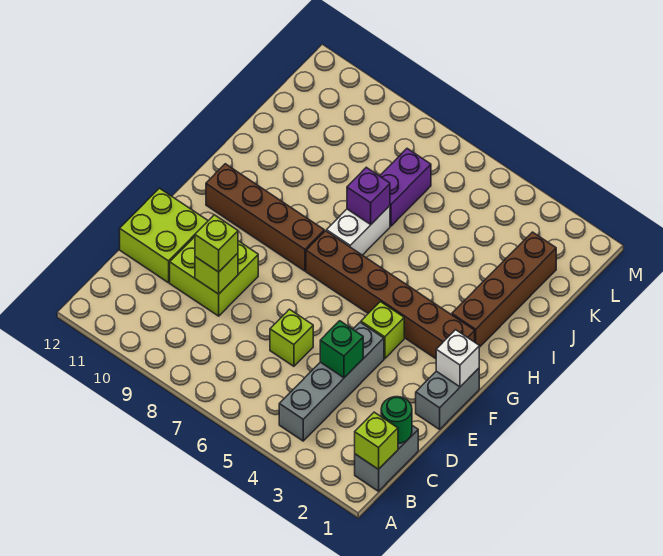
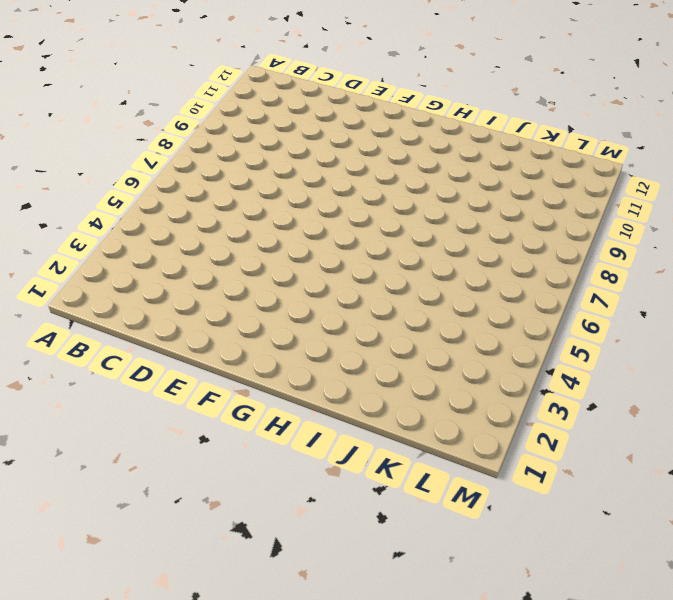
none -> grey 1x2 brick [355,426,418,491]
none -> grey 1x4 brick [279,322,384,441]
none -> lime 1x1 brick [270,309,313,366]

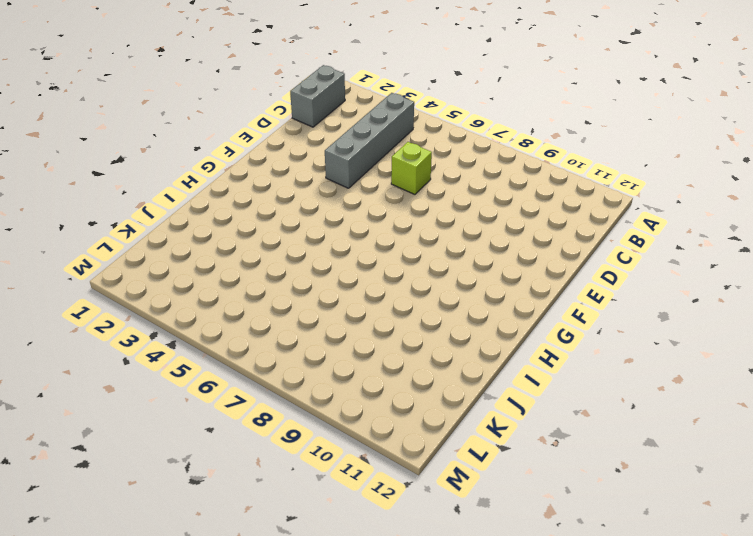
none -> lime 2x2 brick [170,237,258,316]
none -> lime 2x2 brick [120,188,208,283]
none -> grey 1x2 brick [416,368,479,429]

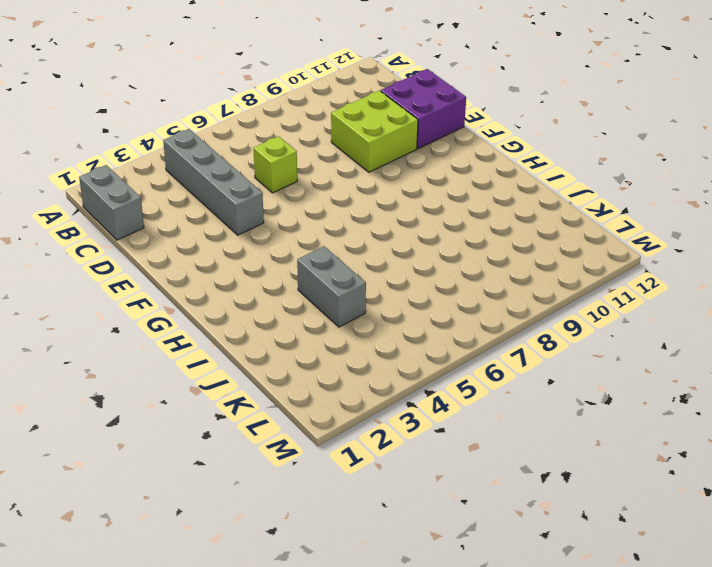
purple 2x2 brick [381,69,466,149] -> lime 2x2 brick [120,188,208,283]
grey 1x2 brick [297,246,366,327] -> grey 1x2 brick moved to [416,368,479,429]
none -> lime 1x1 brick [361,302,404,359]
none -> brown 1x6 brick [306,231,475,359]
none -> brown 1x4 brick [206,164,324,271]

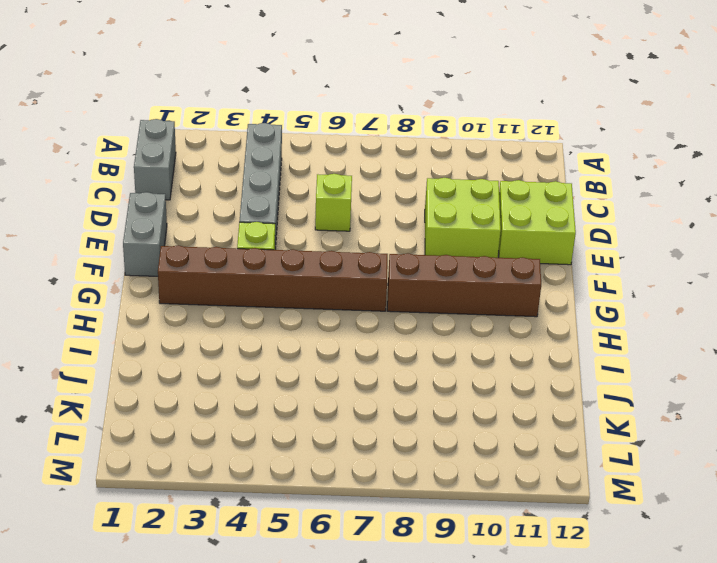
none -> brown 1x4 brick [452,232,556,347]
none -> white 1x2 brick [327,206,390,255]
none -> purple 1x2 brick [380,149,431,226]

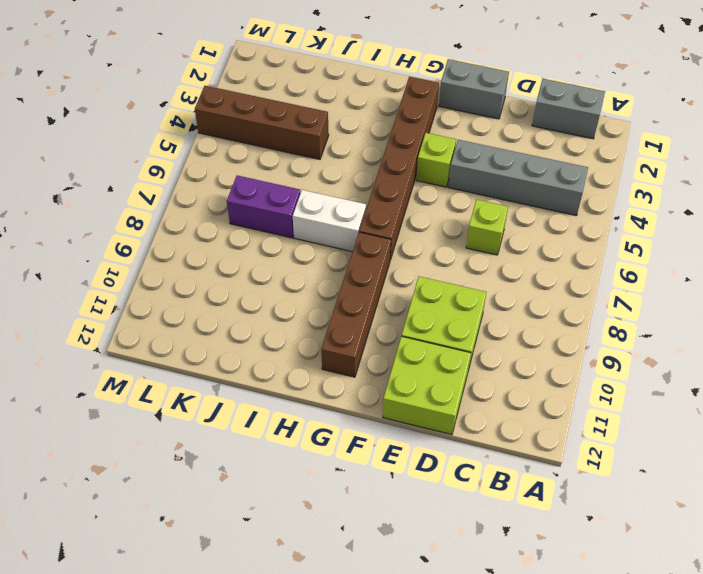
brown 1x4 brick [195,86,329,159] -> brown 1x4 brick moved to [452,232,556,347]
none -> lime 1x1 brick [355,412,398,469]
none -> green 1x1 round brick [381,397,412,443]
none -> green 1x1 brick [320,321,363,378]

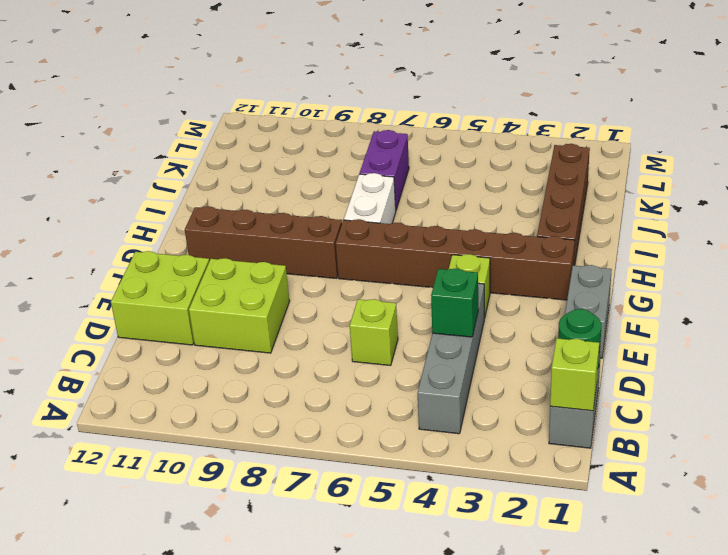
none -> lime 1x1 brick [195,253,238,294]
none -> white 1x1 brick [436,330,479,387]
none -> purple 1x1 brick [347,167,390,224]

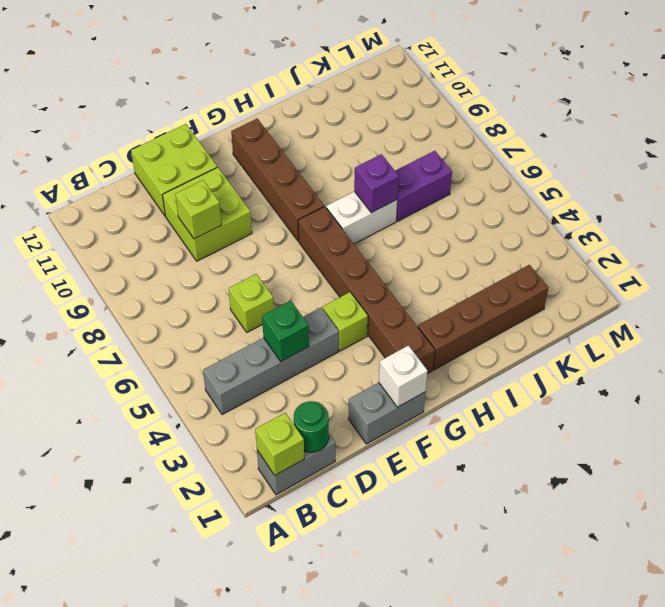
none -> lime 1x1 brick [195,215,238,272]

